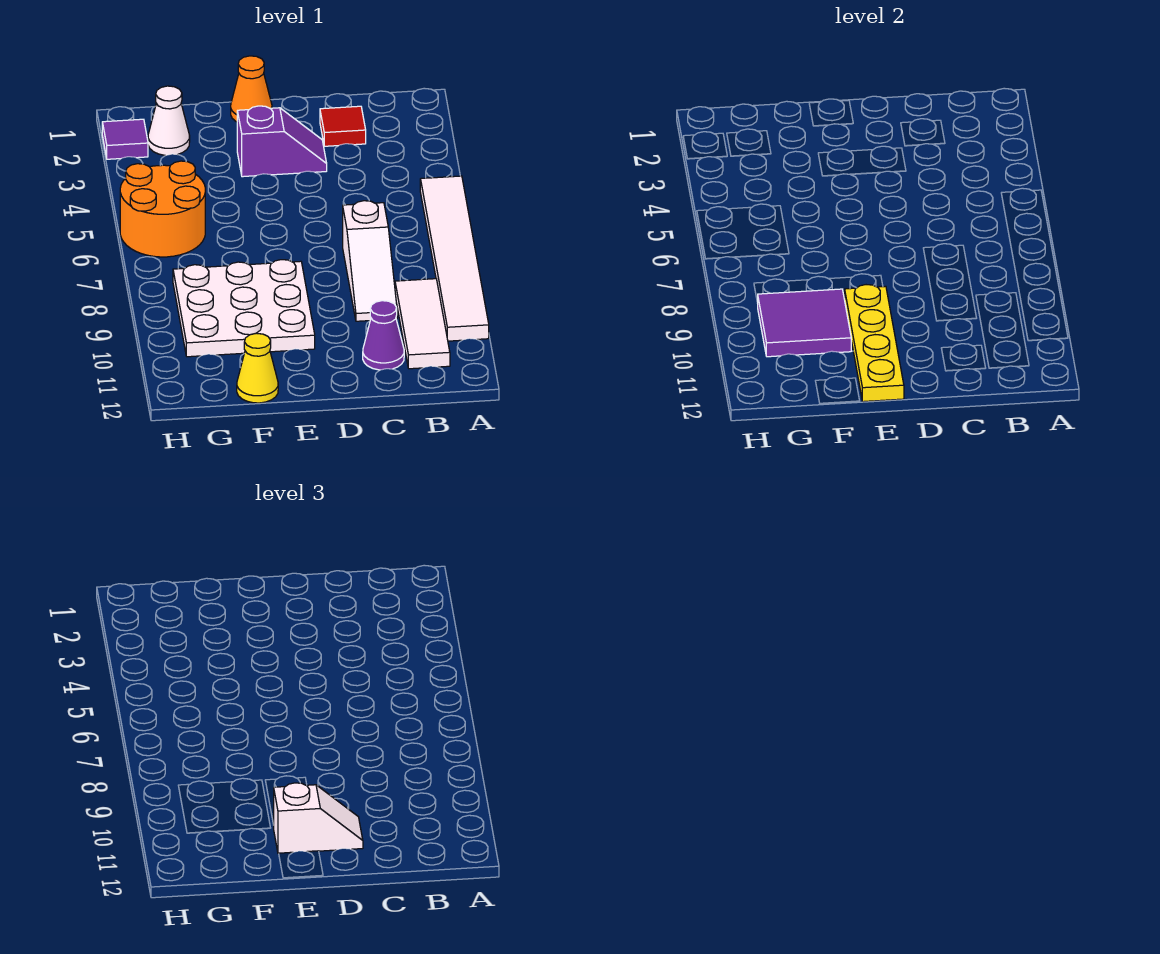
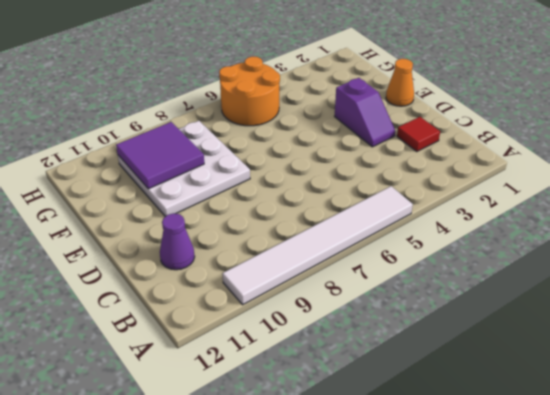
none -> white 1x3 tile [395,279,450,369]
none -> white 1x3 slope [343,201,397,321]
none -> yellow 1x1 cone [237,333,278,403]

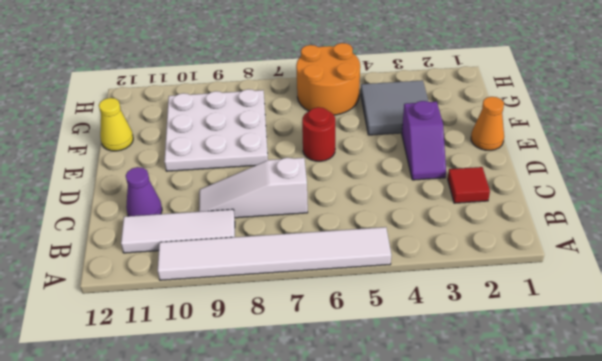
red 1x1 round brick [302,107,335,161] -> none
grey 2x2 tile [361,80,429,135] -> none
none -> white 1x1 cone [148,86,190,155]
none -> purple 1x1 tile [102,119,148,159]
none -> yellow 1x4 plate [845,285,904,402]

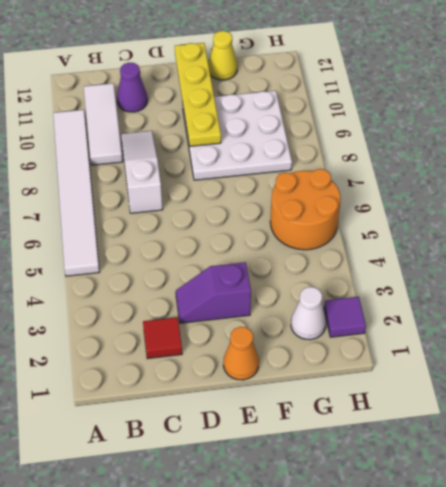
none -> purple 2x2 tile [758,289,851,357]
none -> white 1x2 slope [274,783,363,854]

